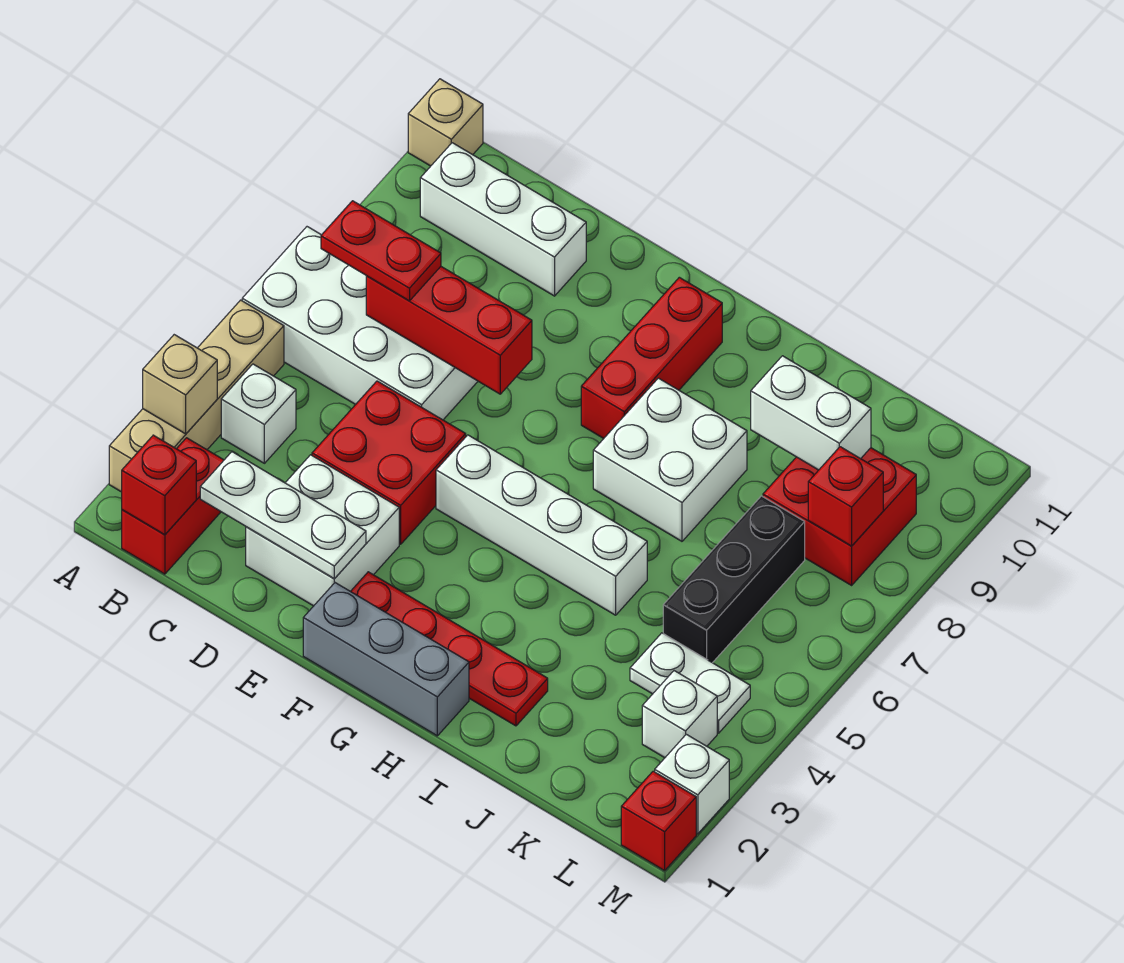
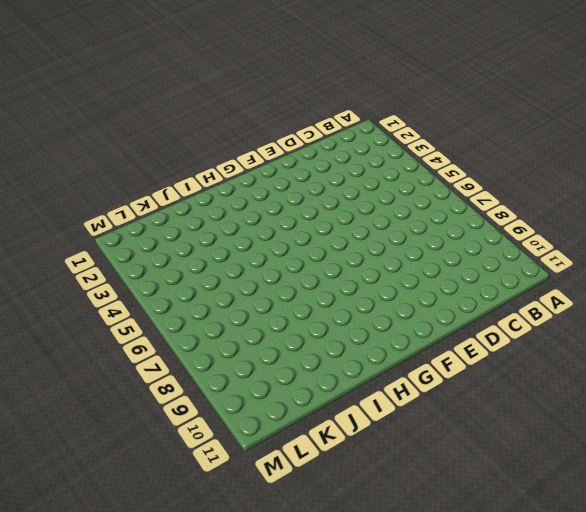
none -> tan 1x4 brick [109,300,284,492]
none -> white 2x4 brick [242,227,478,420]
none -> tan 1x1 brick [408,79,483,166]

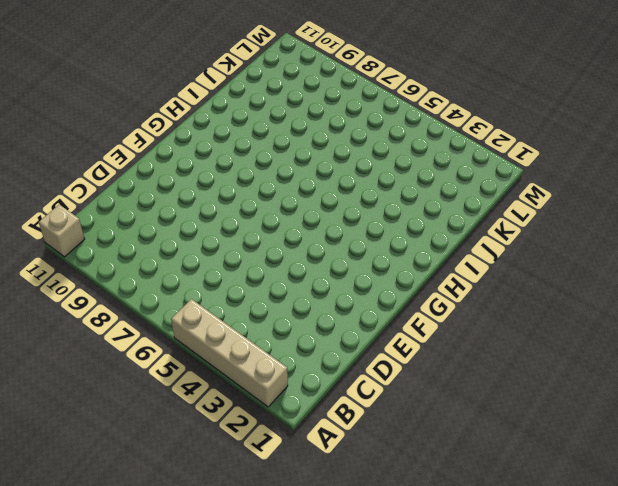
none -> white 2x4 brick [242,227,478,420]
none -> red 1x2 brick [122,438,224,574]
none -> white 1x1 brick [221,364,296,463]

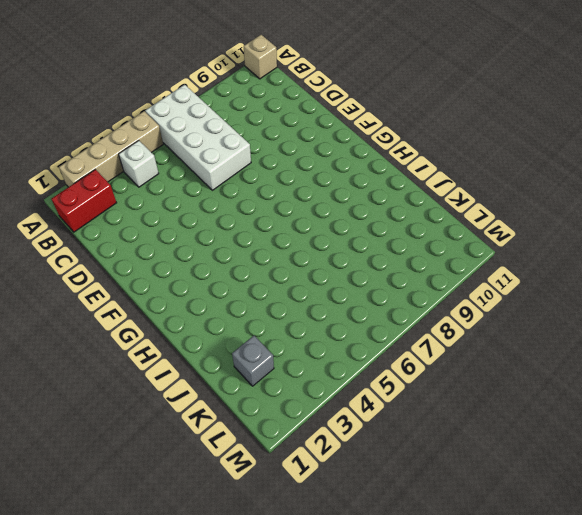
grey 1x1 brick [232,336,274,386] -> none
none -> white 1x3 brick [420,143,586,296]
none -> white 2x2 brick [246,455,399,606]
none -> red 2x2 brick [312,381,466,544]

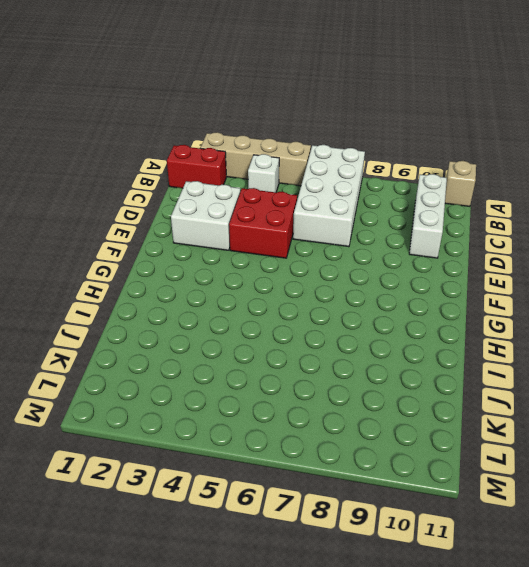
none -> grey 1x3 brick [303,583,469,736]
none -> red 1x4 plate [351,572,548,726]
none -> white 1x4 brick [436,435,647,615]

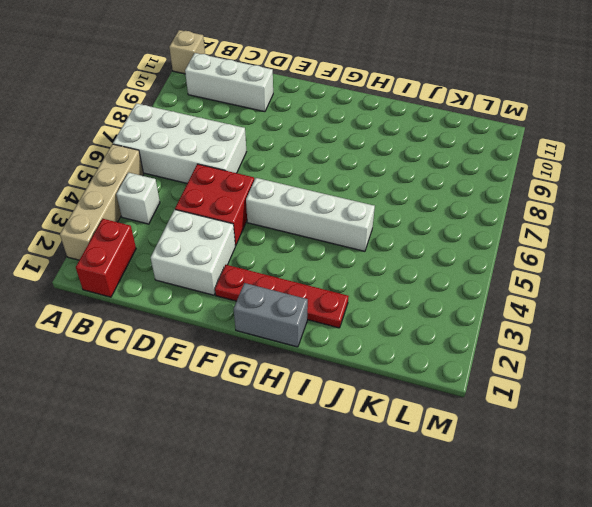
grey 1x2 brick [234,283,308,347] -> grey 1x3 brick [303,583,469,736]
none -> red 1x3 brick [581,277,722,438]
none -> white 2x2 brick [593,378,747,541]
none -> white 1x2 plate [630,633,750,733]

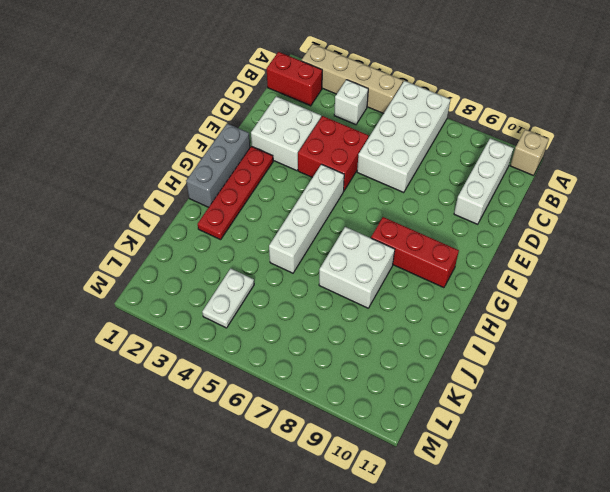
none -> black 1x3 brick [663,496,805,663]
none -> red 2x2 brick [763,448,916,585]
none -> white 1x1 brick [642,671,717,758]

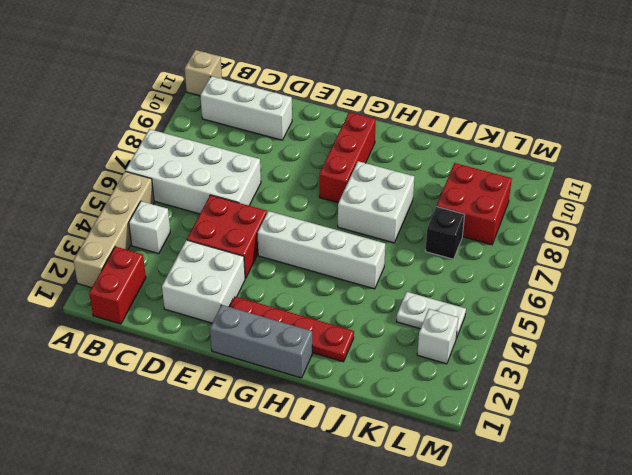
black 1x1 brick [425,207,465,259] -> black 1x3 brick [663,496,805,663]
none -> red 1x1 brick [621,771,696,871]
none -> white 1x1 brick [655,734,729,834]
none -> tan 1x1 brick [143,335,217,434]

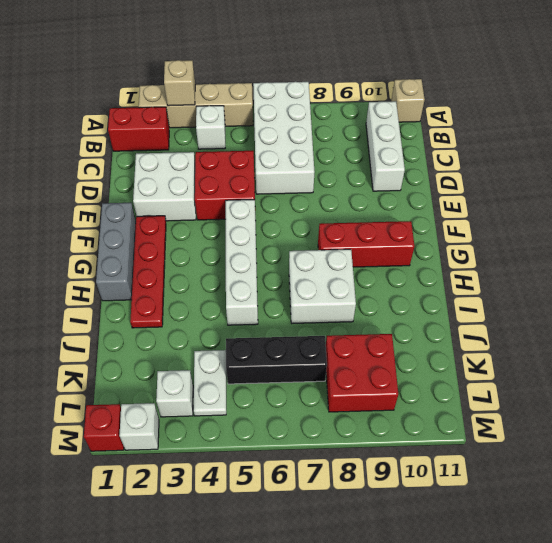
none -> red 1x1 brick [122,435,196,535]
none -> white 1x3 plate [200,452,366,579]
none -> red 1x3 brick [366,267,532,394]

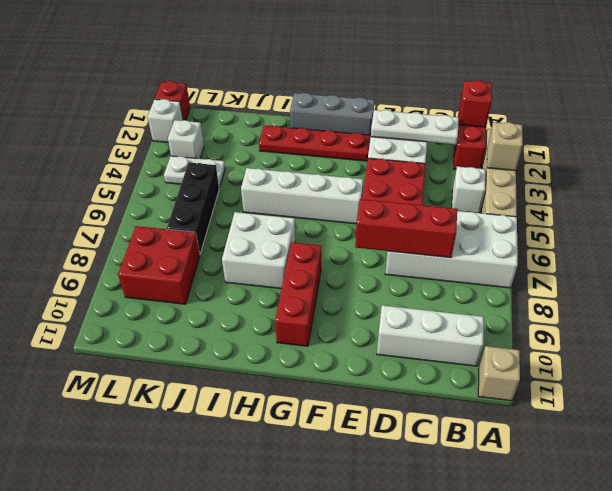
none -> white 1x2 brick [751,356,871,470]
none -> red 1x1 brick [808,447,883,546]
none -> red 1x2 plate [321,201,441,301]

